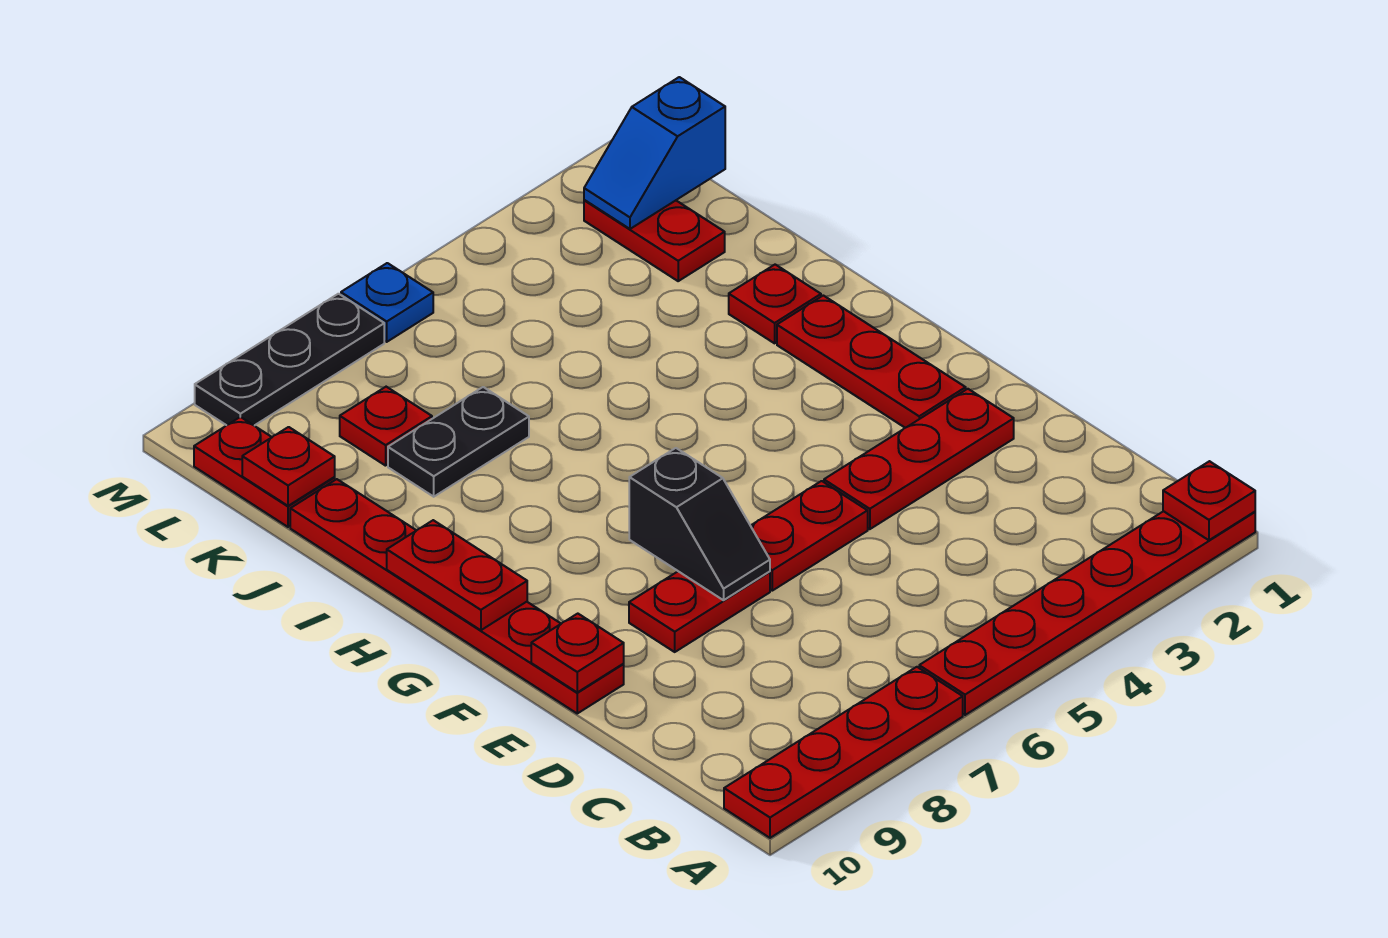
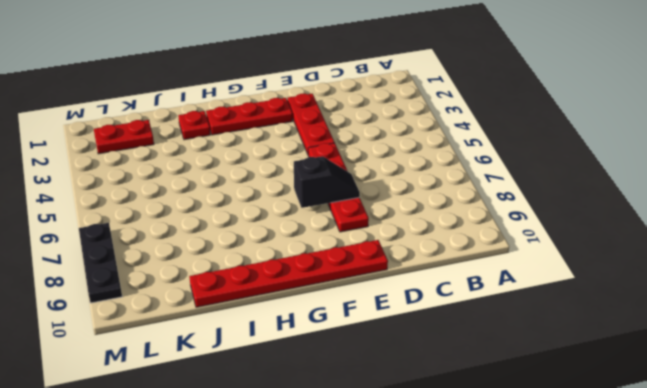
none -> red 1x6 plate [919,511,1255,715]
none -> red 1x4 plate [724,667,963,838]
none -> black 1x2 plate [388,387,529,497]

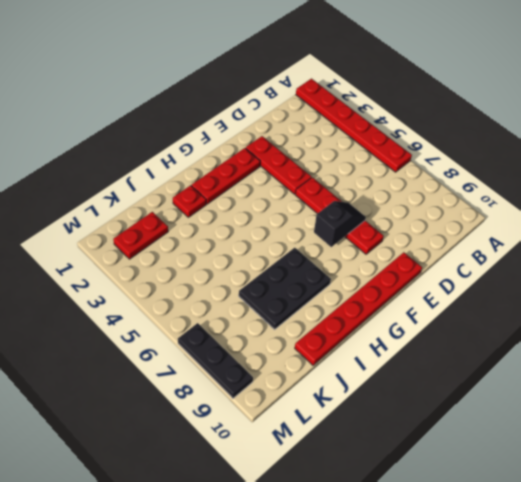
black 2x3 plate [239,248,331,329] -> black 1x2 plate [388,387,529,497]
none -> red 1x4 plate [724,667,963,838]
none -> red 1x1 plate [340,387,432,466]
none -> red 1x2 plate [194,417,335,527]

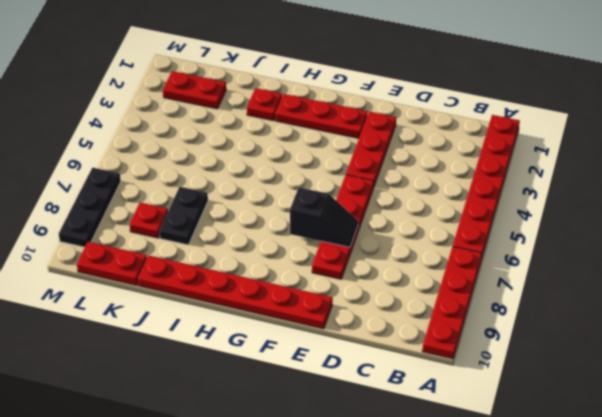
none -> blue 1x1 plate [341,263,433,342]
none -> red 1x1 plate [1163,461,1255,540]
none -> red 1x1 plate [531,614,624,692]

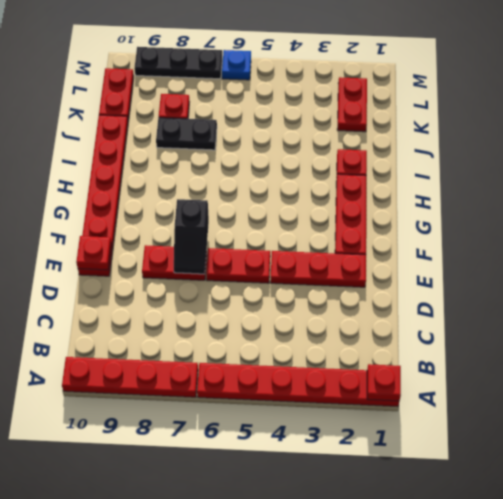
none -> red 1x2 plate [387,520,527,630]
none -> red 1x1 plate [242,427,335,506]
none -> blue 1x2 slope [584,77,725,229]

